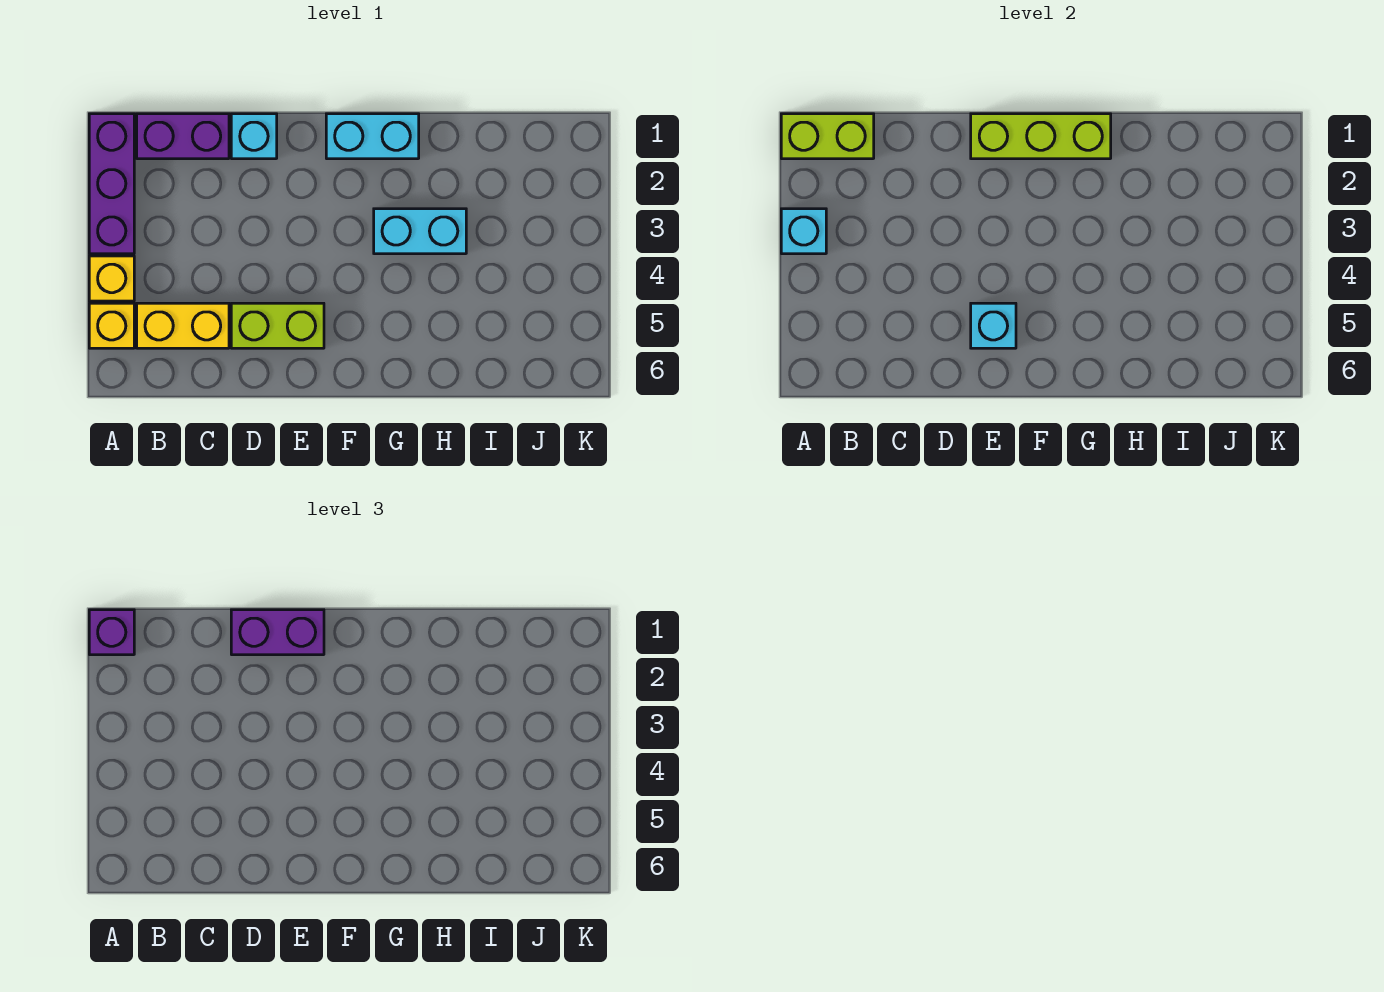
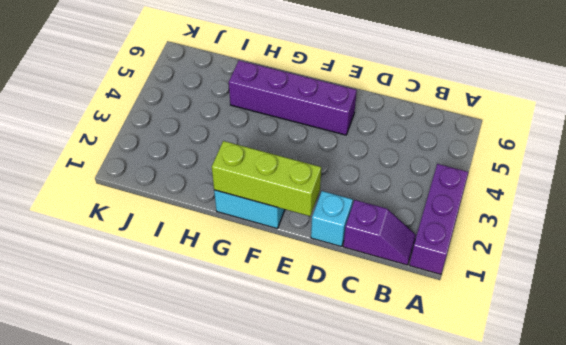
purple 1x2 slope [343,200,416,265] -> purple 1x2 brick [137,114,229,159]
purple 1x4 brick [229,60,357,135] -> lime 1x2 brick [231,303,324,348]
none -> yellow 1x1 brick [89,256,134,301]
none -> yellow 1x1 brick [89,303,134,348]
none -> yellow 1x2 brick [137,303,229,348]

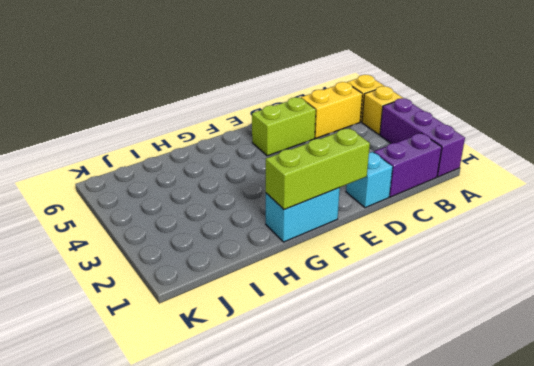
none -> cyan 1x2 brick [374,209,466,254]
none -> lime 1x2 brick [781,114,874,159]
none -> cyan 1x1 brick [781,209,826,254]

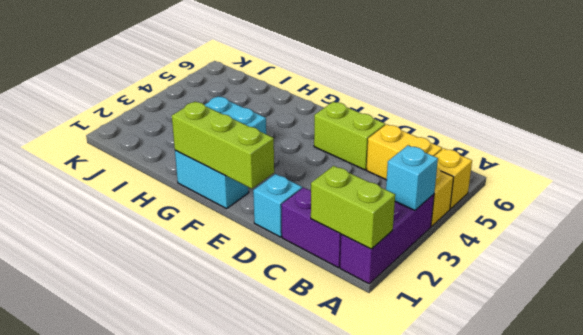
none -> cyan 1x1 brick [971,303,1016,348]
none -> purple 1x1 brick [89,610,134,655]
none -> purple 1x2 brick [231,610,324,655]

